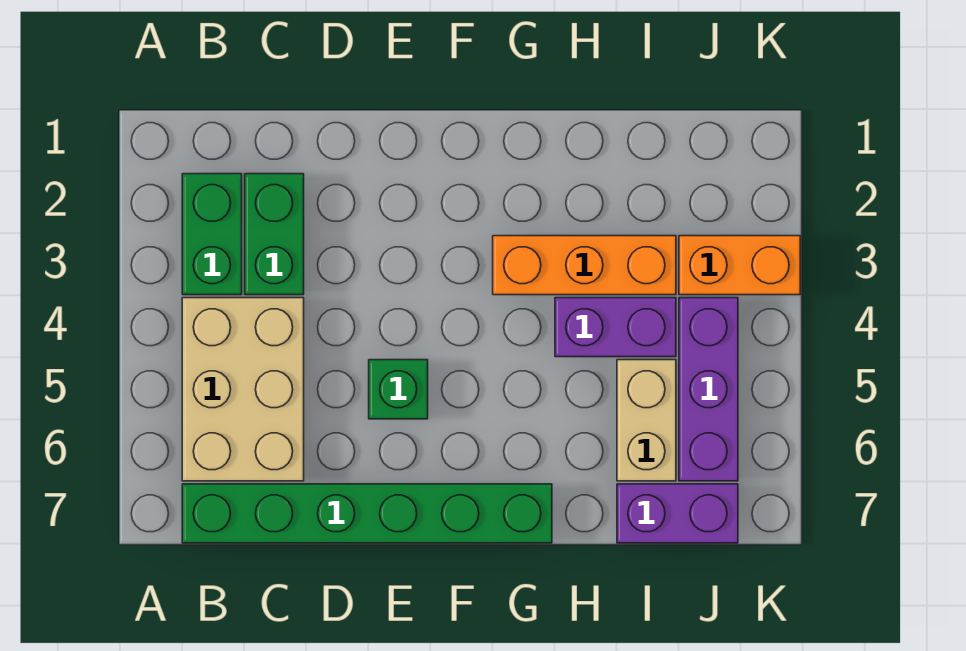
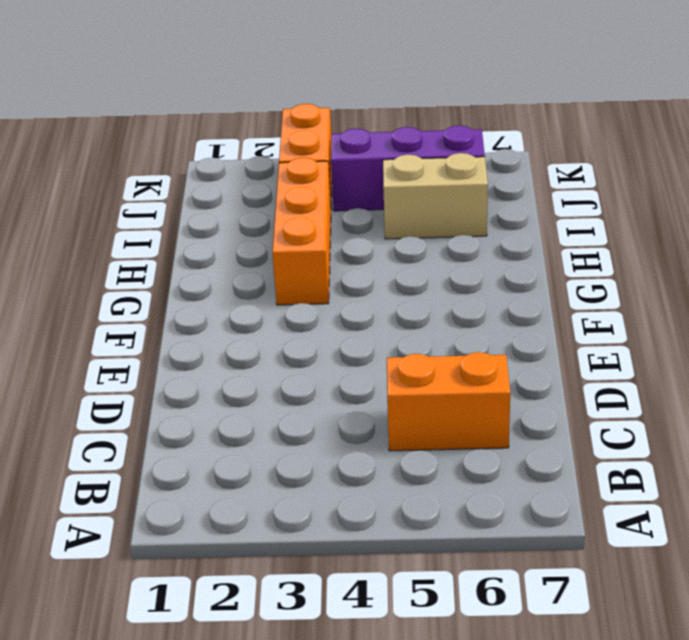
orange 1x2 brick [387,352,510,451] -> tan 2x3 brick [182,298,304,481]
none -> green 1x2 brick [182,174,242,295]
none -> green 1x6 brick [182,484,552,543]

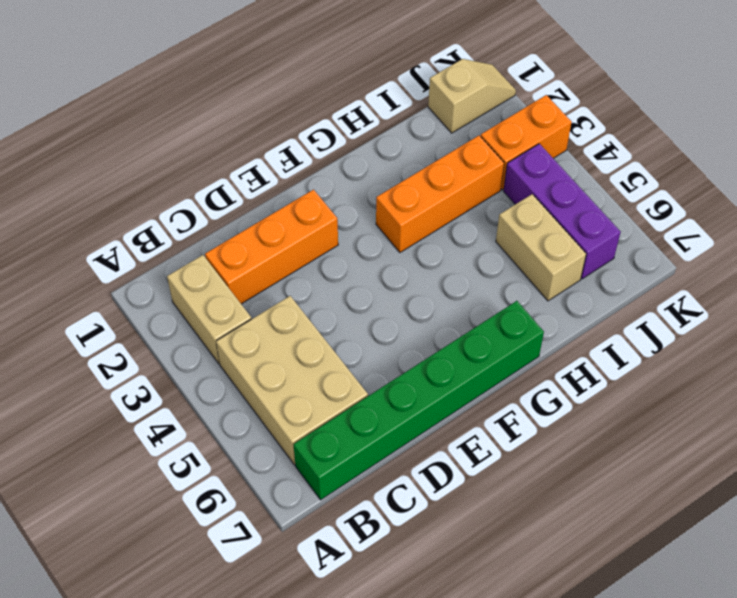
tan 1x2 brick [167,255,251,364] -> green 1x2 brick [182,174,242,295]
orange 1x3 brick [205,190,338,304] -> green 1x2 brick [245,174,304,295]
tan 1x2 slope [428,59,516,133] -> none
none -> green 1x1 brick [369,360,428,419]
none -> purple 1x2 brick [555,298,676,357]

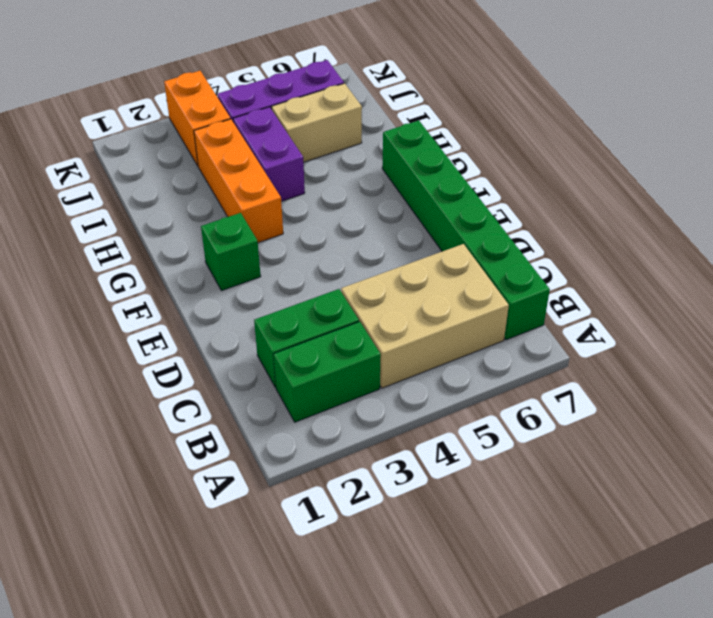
green 1x1 brick [201,213,261,291] -> green 1x1 brick moved to [369,360,428,419]
none -> purple 1x2 brick [617,484,738,543]

